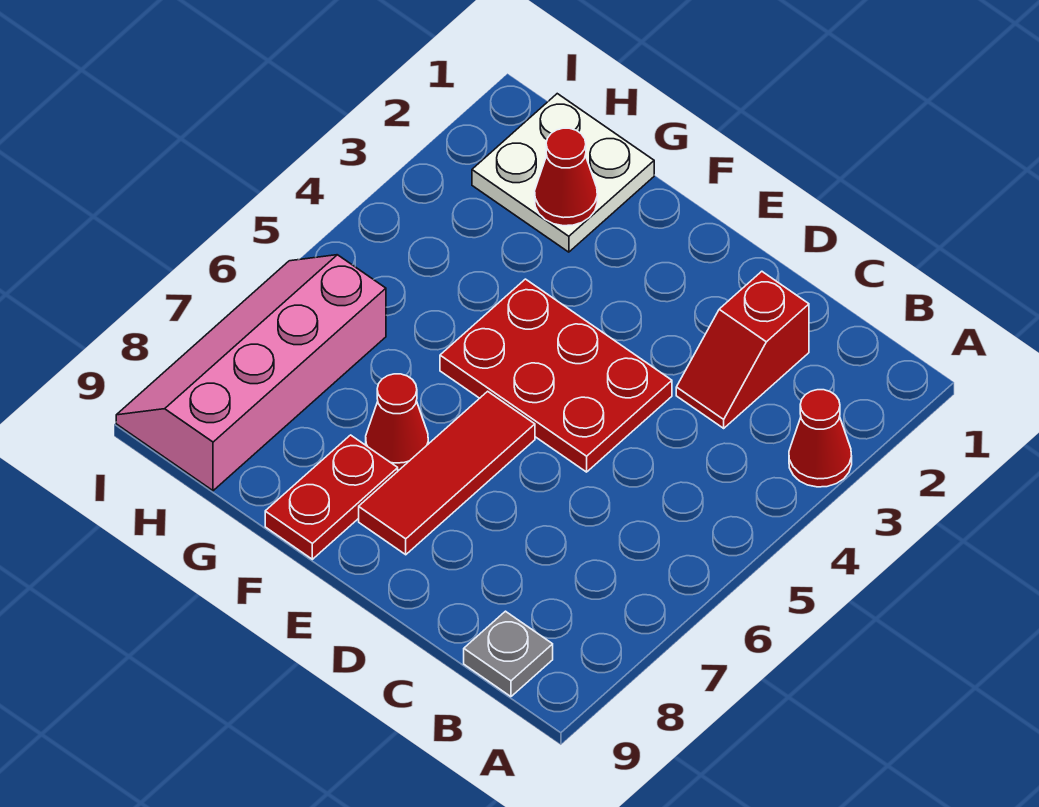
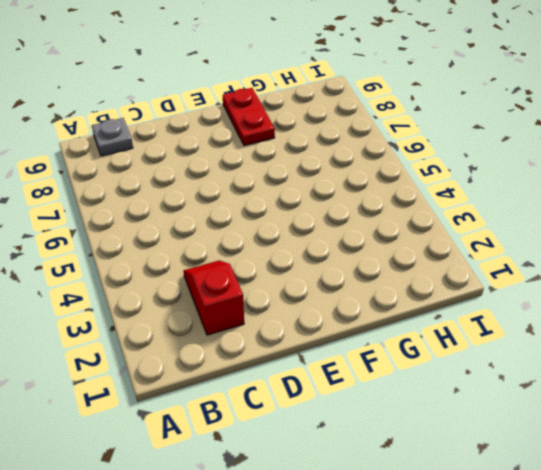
none -> red 1x1 cone [789,390,852,487]
none -> red 2x3 plate [440,279,672,472]

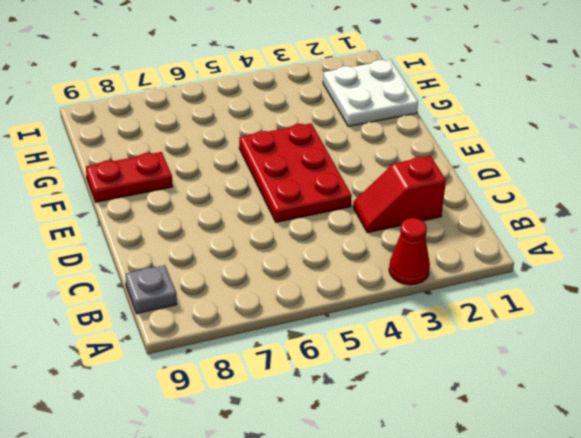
none -> red 1x3 tile [359,391,535,555]
none -> red 1x1 cone [366,374,428,471]

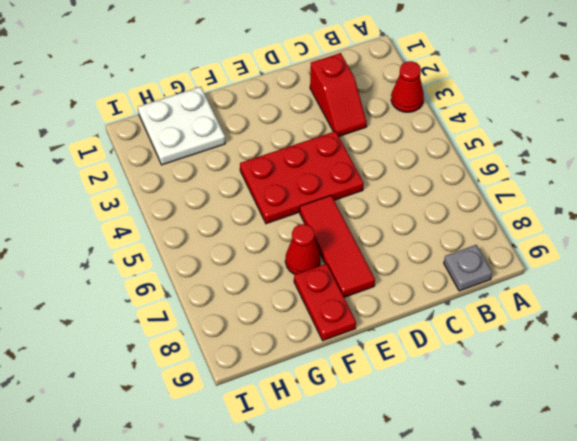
none -> pink 2x4 slope [116,255,386,491]
none -> red 1x1 cone [535,128,597,226]

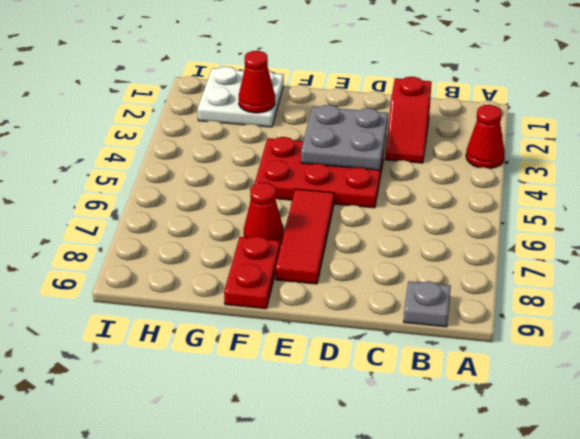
grey 2x2 plate [301,105,388,170] -> none
none -> pink 2x4 slope [116,255,386,491]

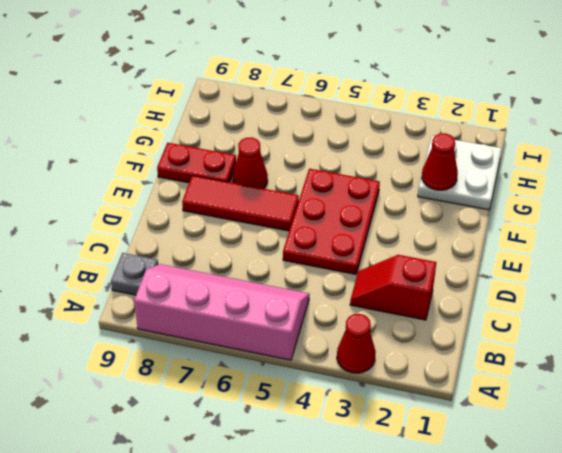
pink 2x4 slope [134,264,310,360] -> pink 2x4 slope moved to [116,255,386,491]

